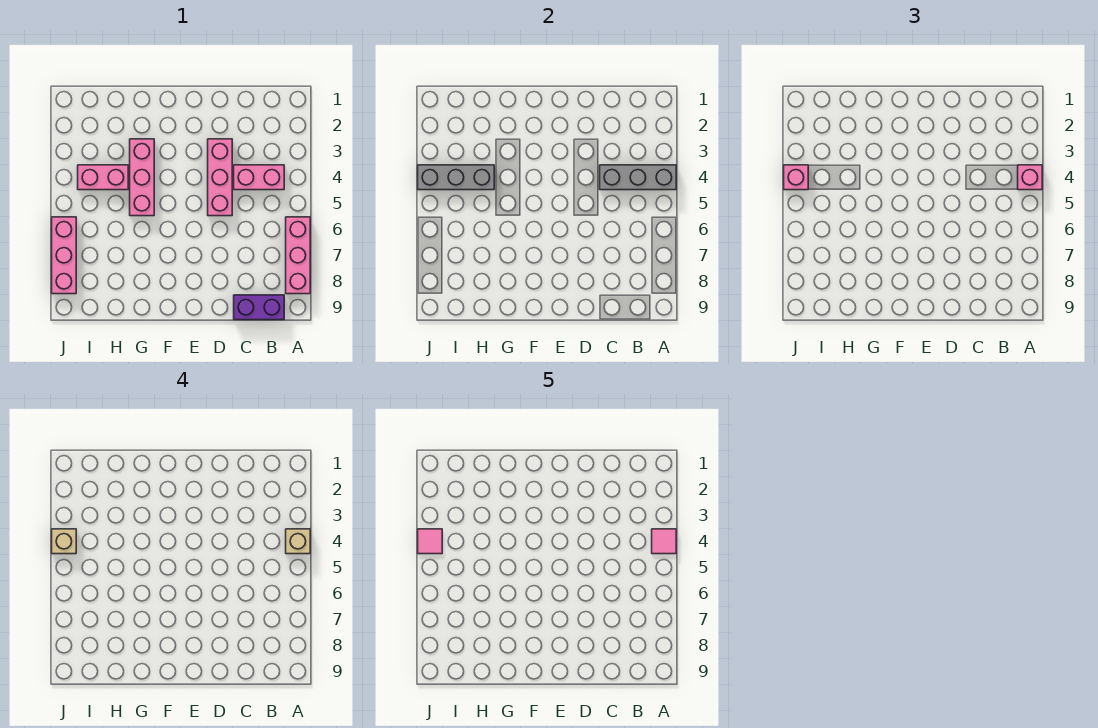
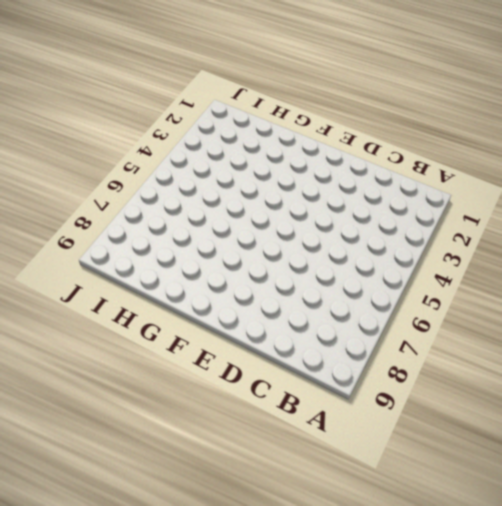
none -> pink 1x3 brick [286,217,310,294]
none -> pink 1x2 brick [234,165,284,190]
none -> purple 1x2 brick [234,295,284,320]

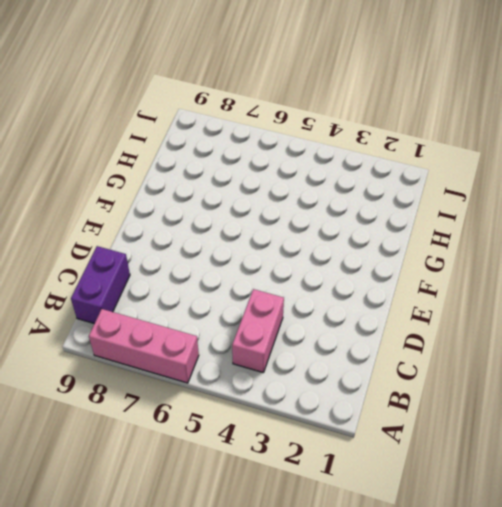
none -> pink 1x3 brick [208,139,232,216]
none -> pink 1x3 brick [130,139,154,216]
none -> pink 1x2 brick [78,165,128,190]

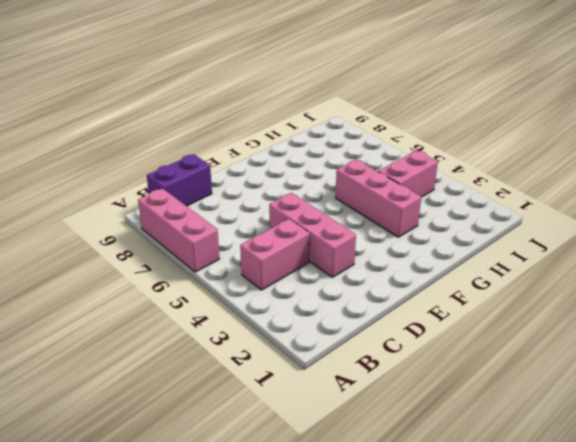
none -> pink 1x3 brick [52,217,76,294]
none -> grey 1x3 brick [600,165,676,190]
none -> grey 1x3 brick [418,165,494,190]

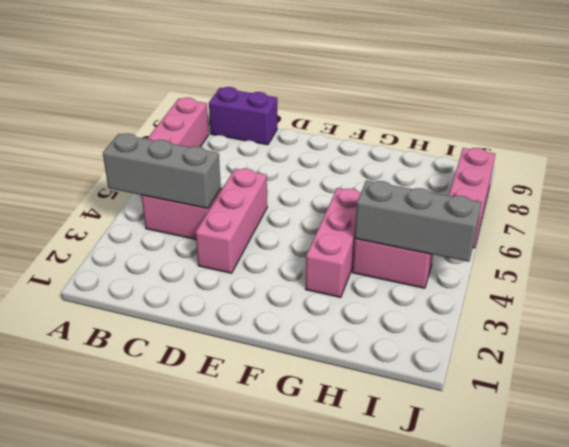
none -> pink 1x1 brick [1018,165,1042,190]
none -> pink 1x1 brick [784,165,808,190]
none -> tan 1x1 brick [286,529,310,554]

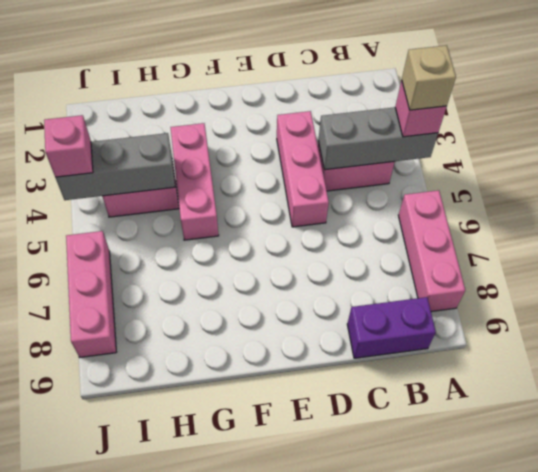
none -> tan 1x1 brick [52,529,76,554]
none -> pink 1x1 tile [652,529,676,554]
none -> pink 1x1 tile [418,529,442,554]

